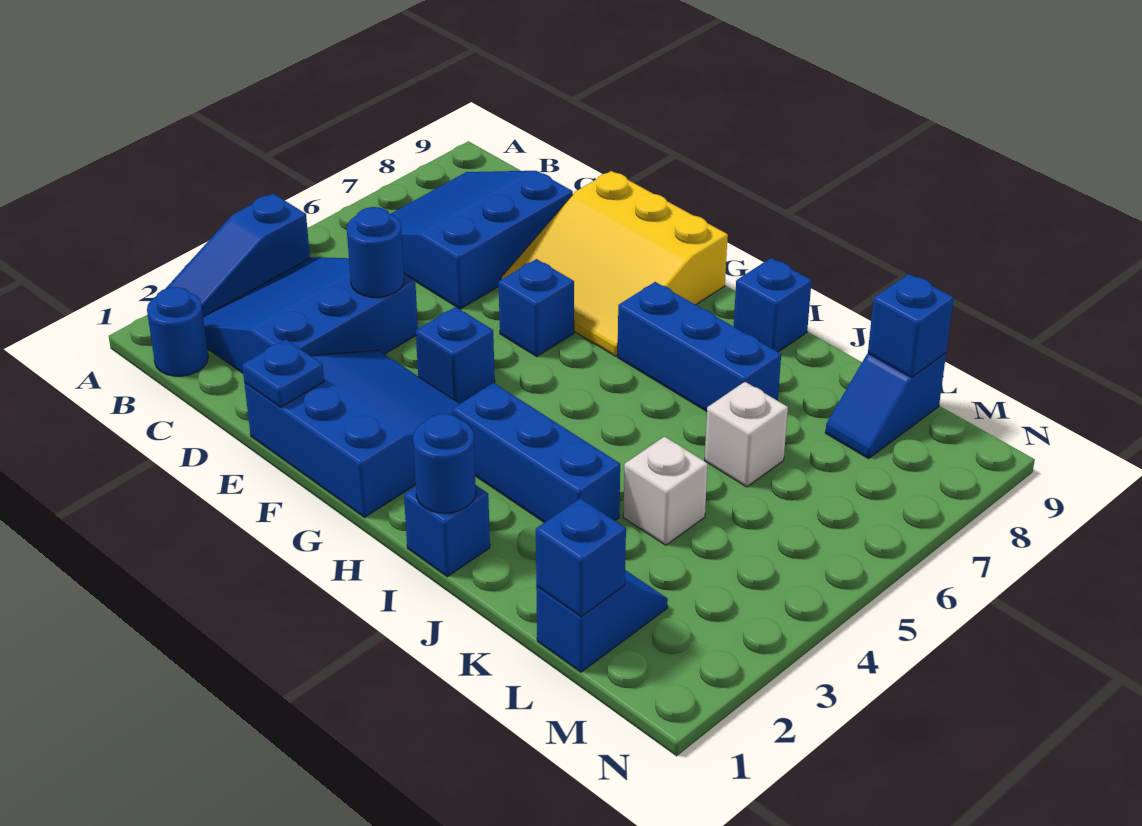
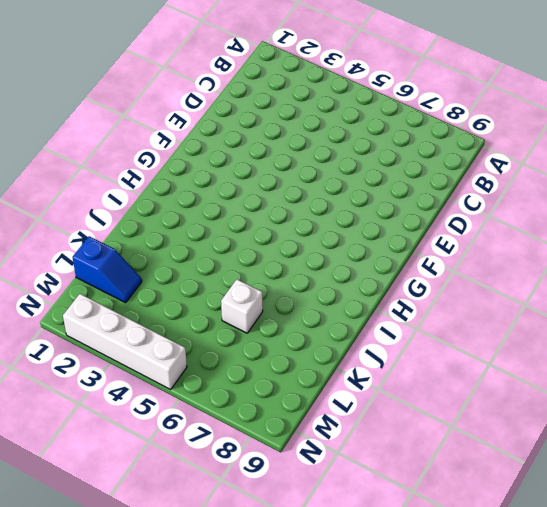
white 1x4 brick [63,294,187,389] -> none
none -> blue 1x3 slope [166,194,310,317]
none -> blue 1x1 round brick [147,287,208,376]
none -> blue 3x3 slope [203,257,418,373]

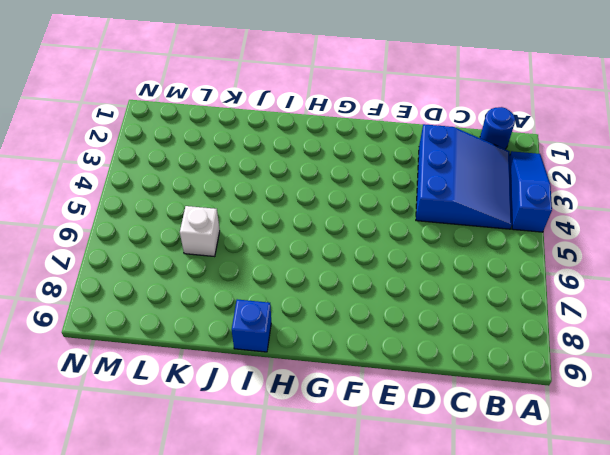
none -> blue 3x3 slope [391,171,573,309]
none -> blue 3x3 slope [244,350,460,517]
none -> yellow 3x3 slope [501,171,728,356]

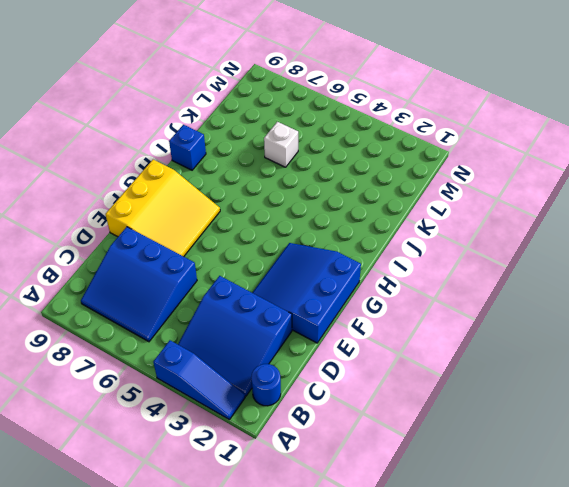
none -> blue 1x1 brick [416,307,495,404]
none -> blue 1x1 brick [499,259,574,356]
none -> blue 1x3 brick [453,383,620,523]

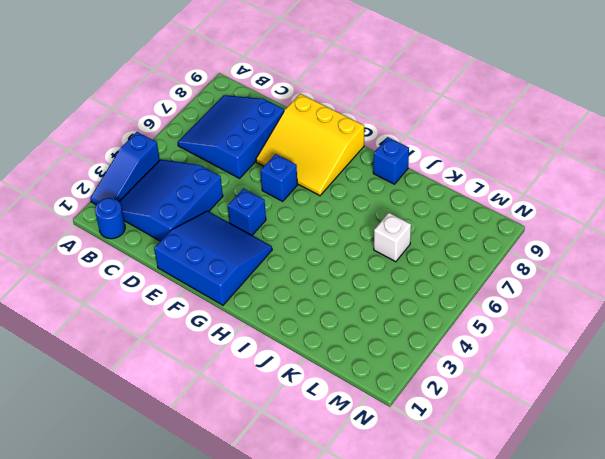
none -> blue 1x3 brick [453,383,620,523]
none -> blue 1x3 brick [617,282,781,411]
none -> blue 1x1 brick [404,486,490,577]

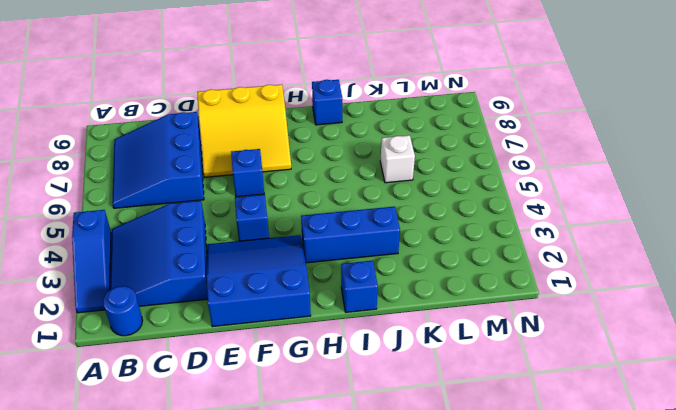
none -> blue 1x3 brick [617,282,781,411]
none -> white 1x1 brick [623,437,708,545]
none -> blue 1x2 slope [536,570,668,672]

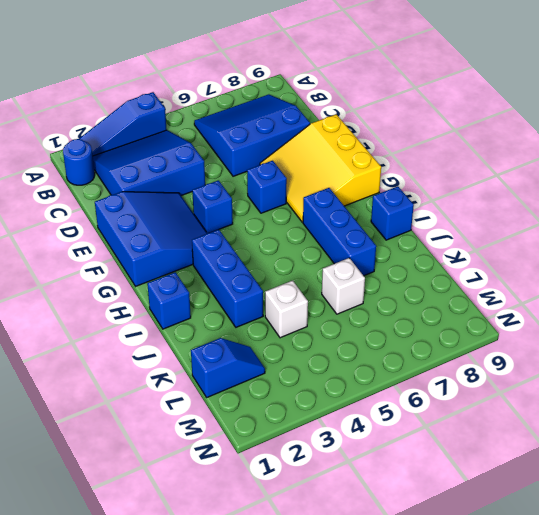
none -> blue 1x2 slope [825,353,946,459]
none -> blue 1x1 round brick [347,207,404,297]
none -> blue 1x1 plate [242,339,324,407]

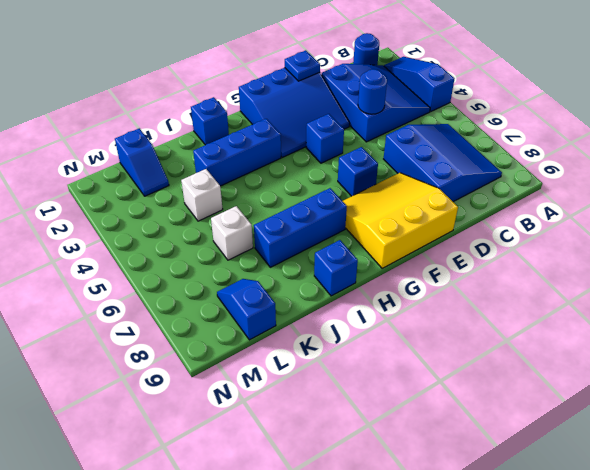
none -> blue 1x1 round brick [413,414,476,513]
none -> blue 1x1 brick [536,498,626,617]
none -> blue 1x1 brick [868,274,954,377]

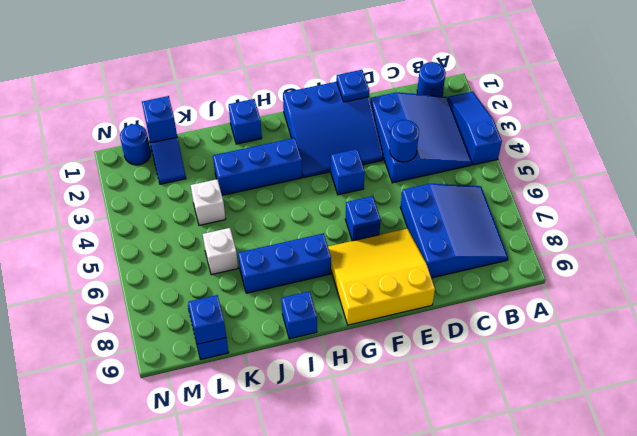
blue 1x1 round brick [120,124,151,165] -> blue 1x1 round brick moved to [413,414,476,513]

